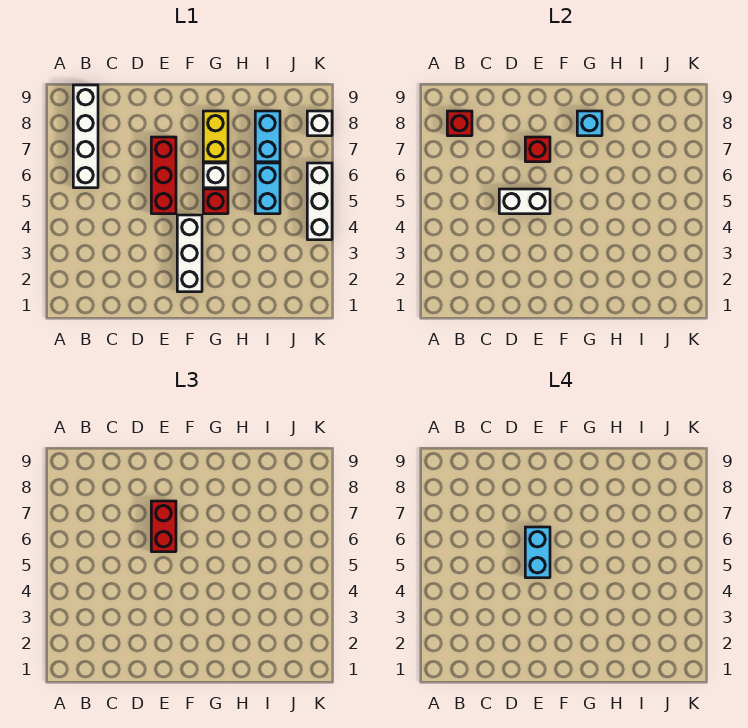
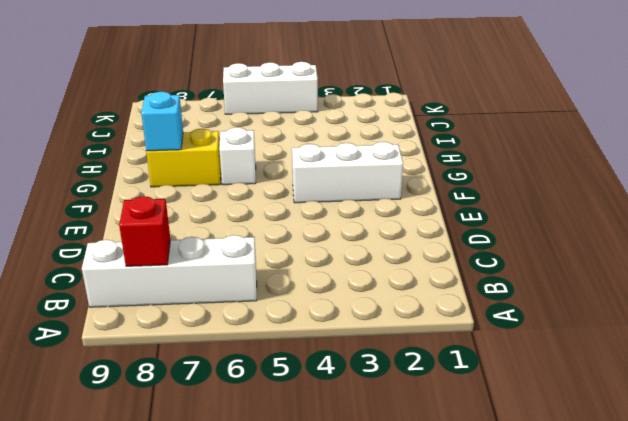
none -> red 1x3 brick [151,137,176,214]
none -> red 1x1 brick [203,189,228,214]
none -> cyan 1x2 brick [255,163,280,214]

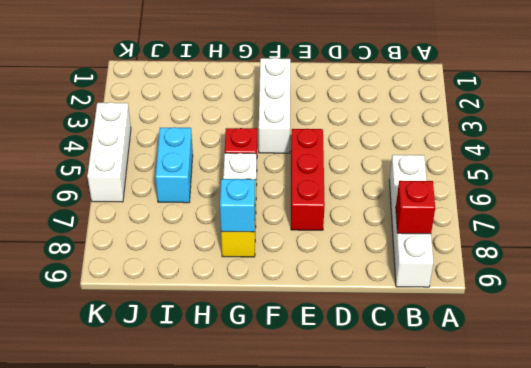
none -> cyan 1x2 brick [255,111,280,162]
none -> white 1x1 brick [307,111,332,136]
none -> white 1x2 brick [499,189,550,214]

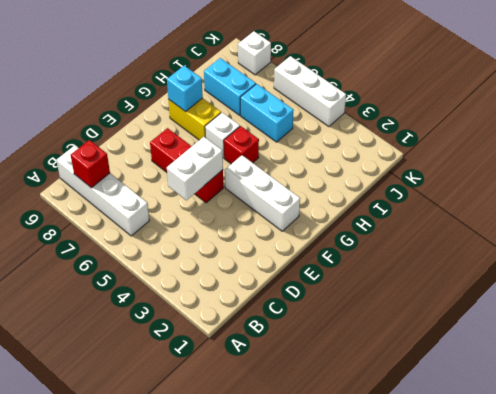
none -> red 1x1 brick [525,137,550,162]
none -> red 1x2 brick [151,501,176,552]
none -> cyan 1x2 brick [525,527,550,578]

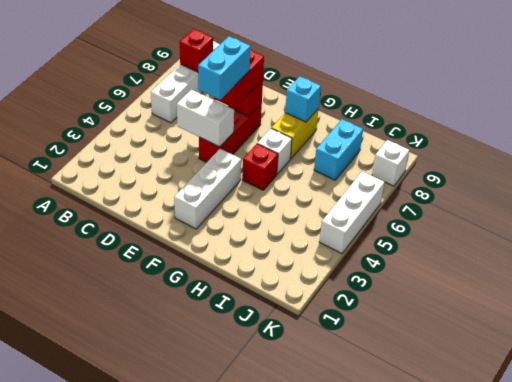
none -> cyan 1x2 brick [255,163,280,214]

